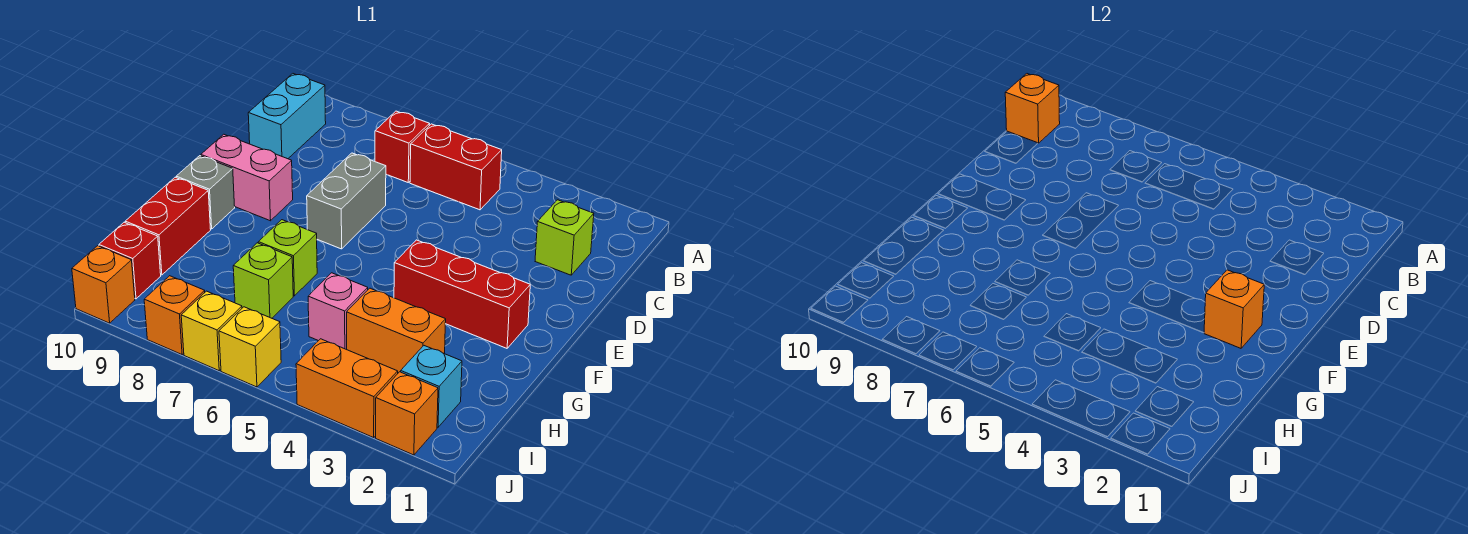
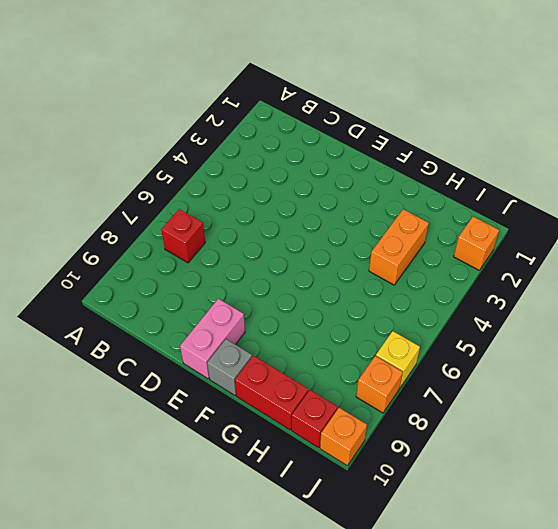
none -> red 1x2 brick [410,124,502,210]
none -> cyan 1x2 brick [248,74,326,159]
none -> lime 1x1 brick [535,200,594,275]

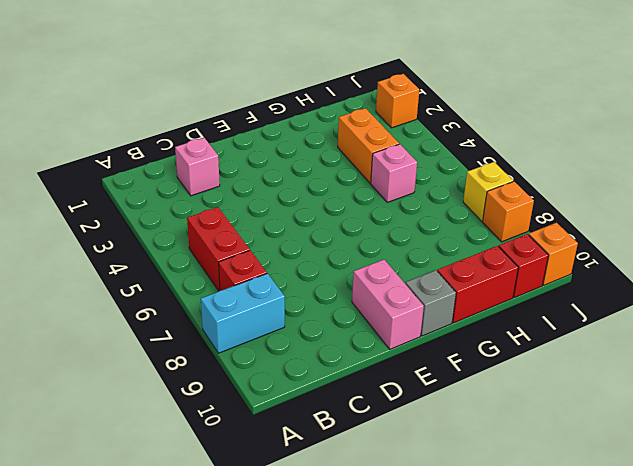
cyan 1x2 brick [201,274,285,353] -> cyan 1x2 brick moved to [248,74,326,159]
pink 1x1 brick [175,138,220,196] -> lime 1x1 brick [535,200,594,275]
none -> grey 1x2 brick [307,153,386,249]
none -> red 1x3 brick [394,240,530,348]
none -> lime 1x1 brick [258,220,317,296]

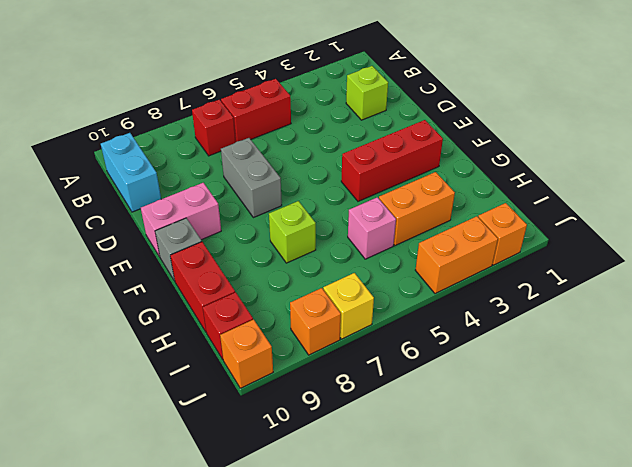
none -> lime 1x1 brick [233,243,293,318]
none -> cyan 1x1 brick [401,346,462,427]
none -> yellow 1x1 brick [219,307,281,387]

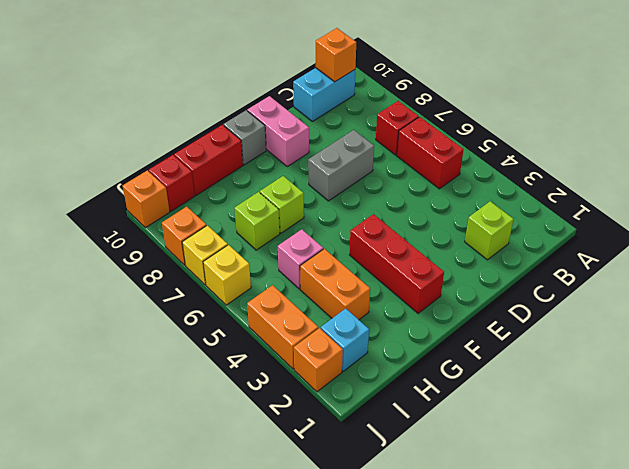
none -> orange 1x1 brick [1204,270,1264,348]

